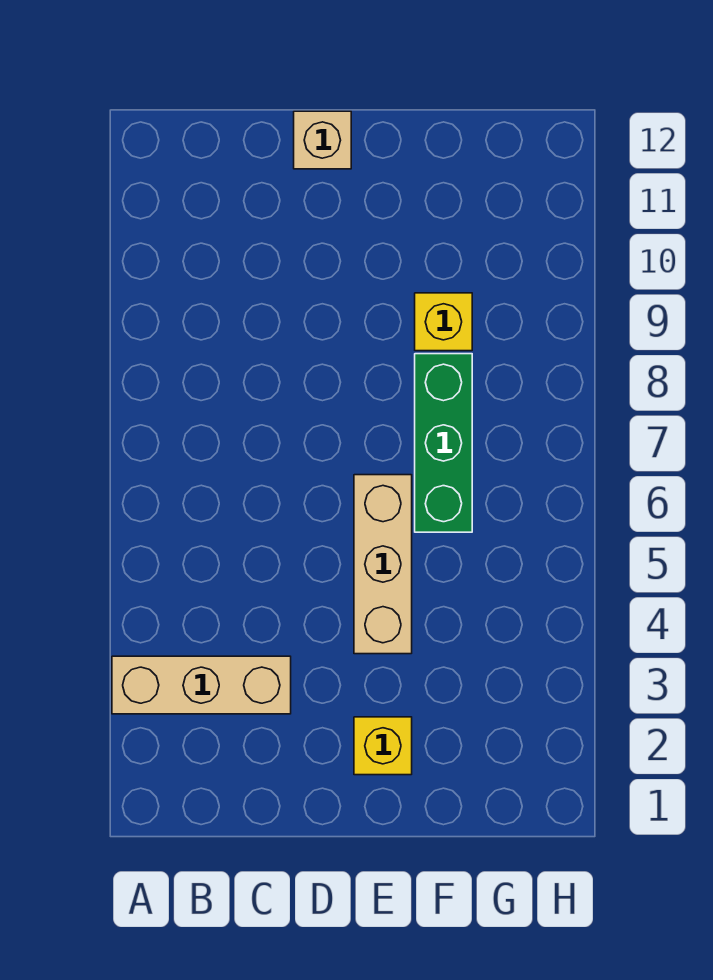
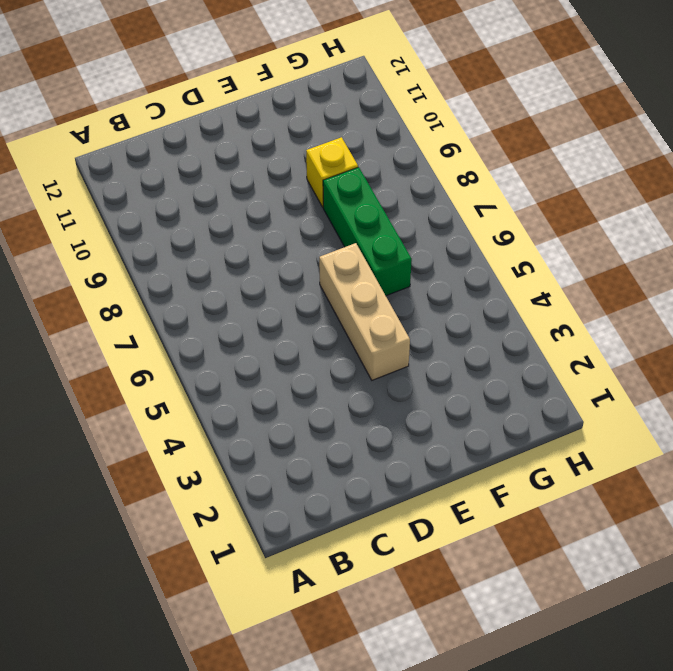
none -> tan 1x3 brick [112,656,291,714]
none -> tan 1x1 brick [294,111,351,169]

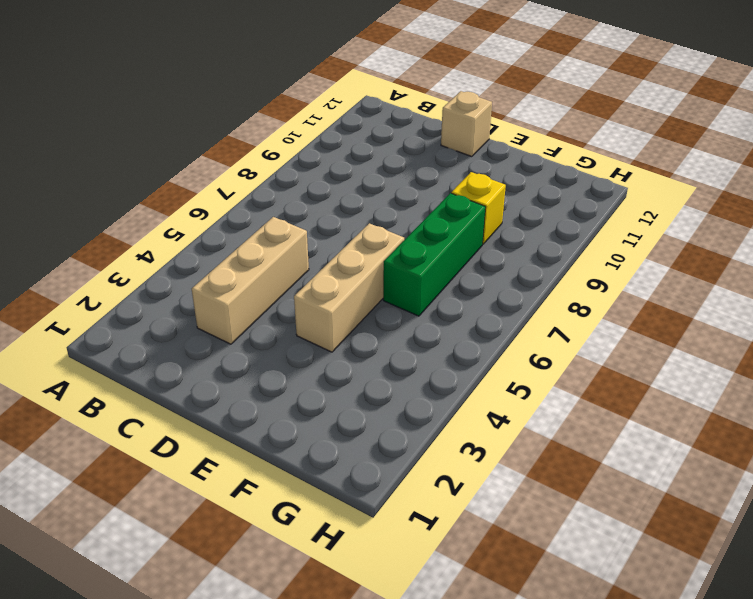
tan 1x3 brick [192,217,309,344] -> tan 1x3 brick turned to [112,656,291,714]
none -> yellow 1x1 brick [354,717,412,775]

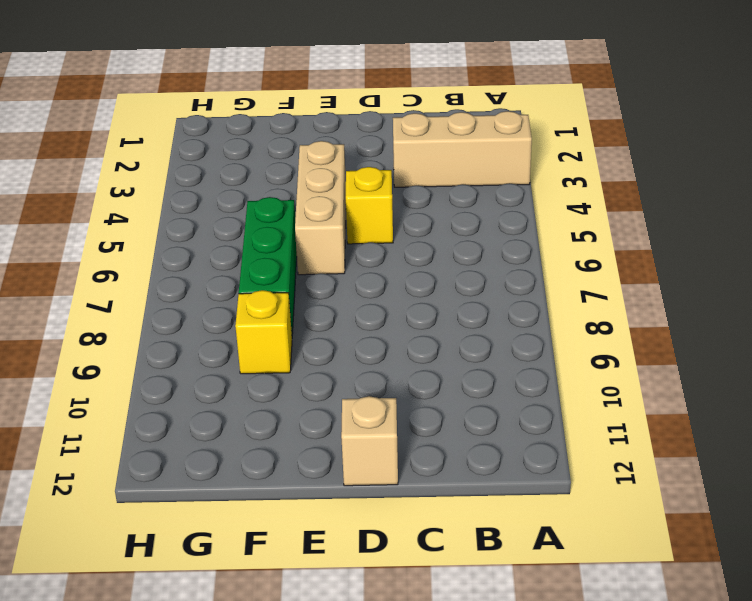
yellow 1x1 brick [346,167,393,244] -> yellow 1x1 brick moved to [354,717,412,775]

